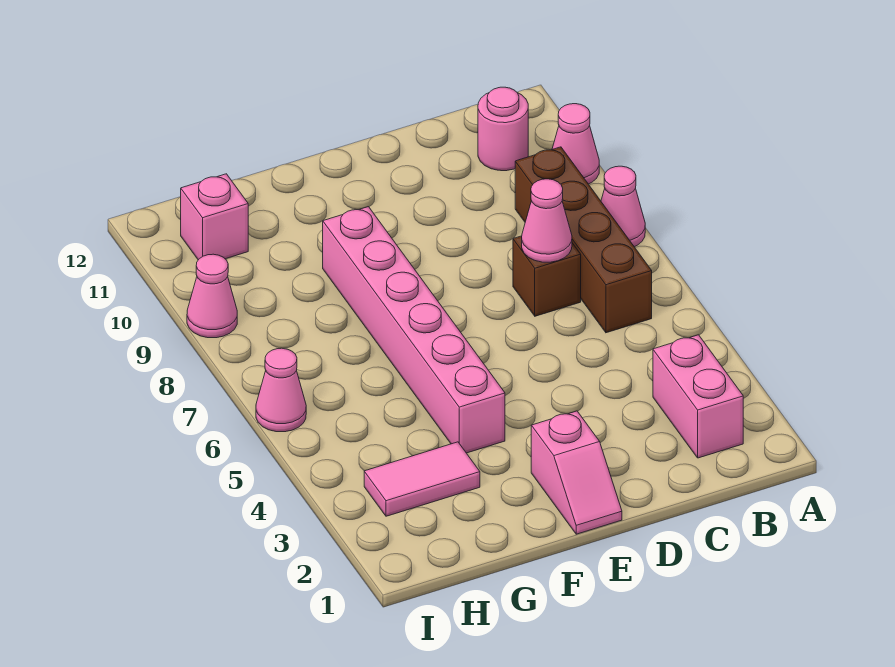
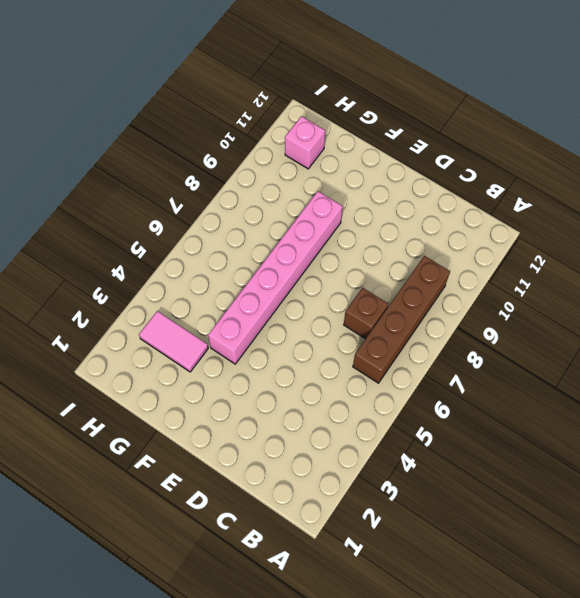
none -> pink 1x1 cone [601,166,645,247]
none -> pink 1x1 cone [552,104,599,184]
none -> pink 1x2 brick [653,335,743,458]

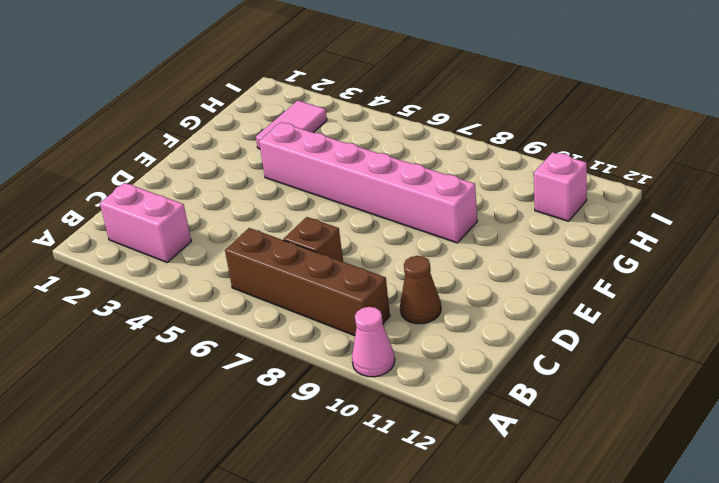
brown 1x1 cone [400,256,441,324] -> none
none -> pink 1x1 cone [601,166,645,247]
none -> pink 1x1 round brick [478,87,528,171]
none -> pink 1x2 slope [531,411,622,534]

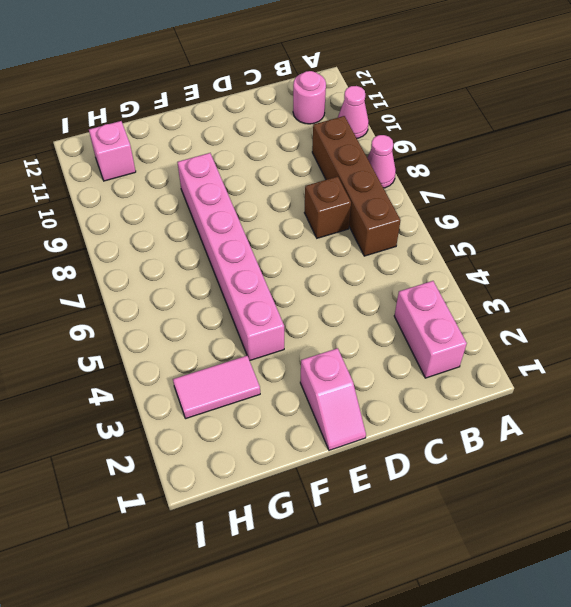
none -> pink 1x1 cone [256,348,306,432]
none -> pink 1x1 cone [187,254,237,338]
none -> pink 1x1 cone [522,179,572,262]

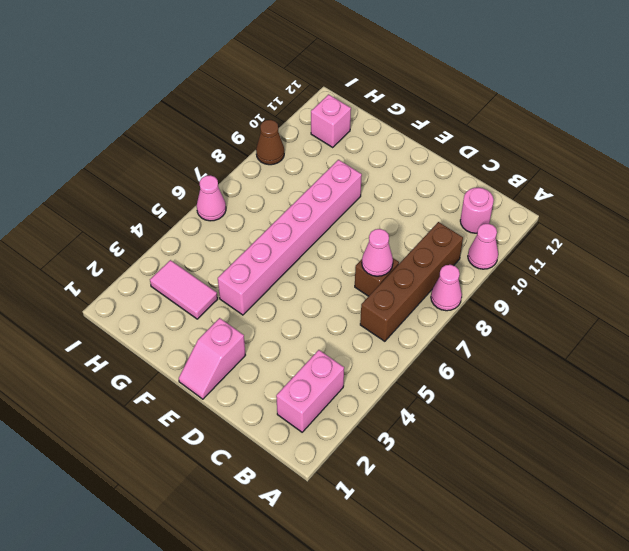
brown 1x1 cone [256,120,284,165] -> pink 1x1 cone [187,254,237,338]

